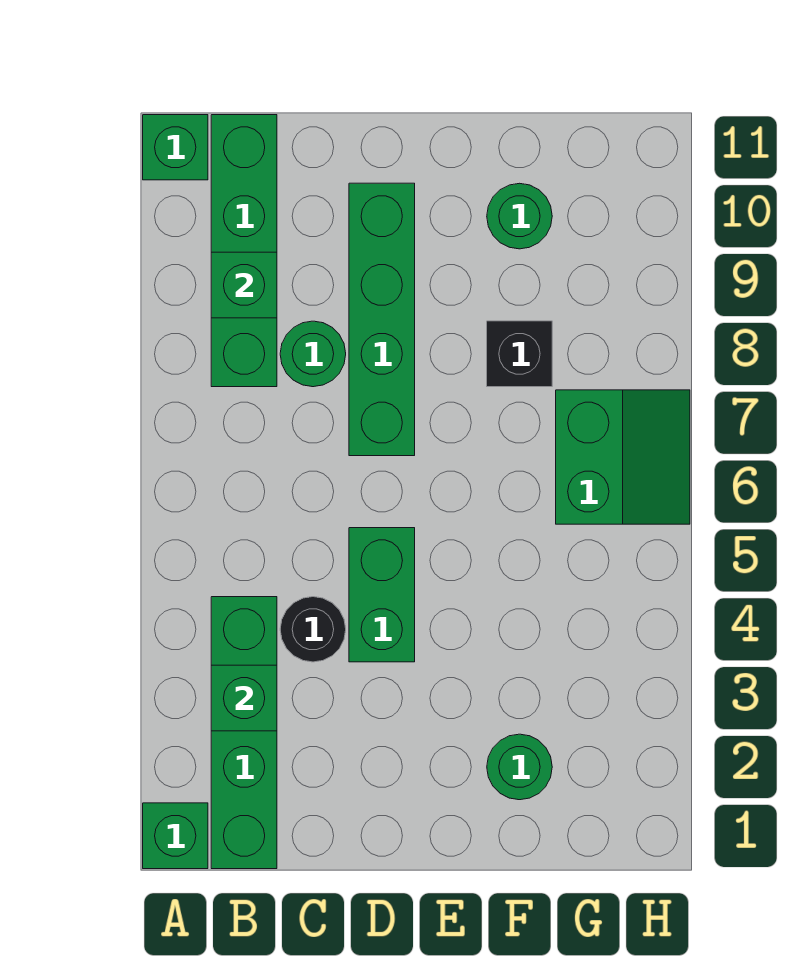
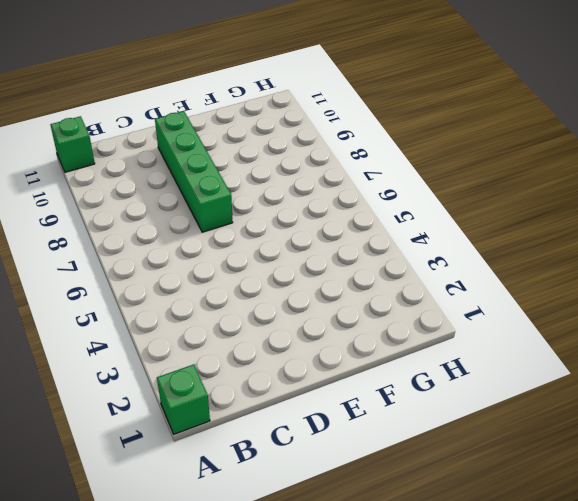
none -> green 1x4 brick [211,597,277,869]
none -> green 1x4 brick [211,115,277,387]
none -> black 1x1 round brick [280,597,346,662]

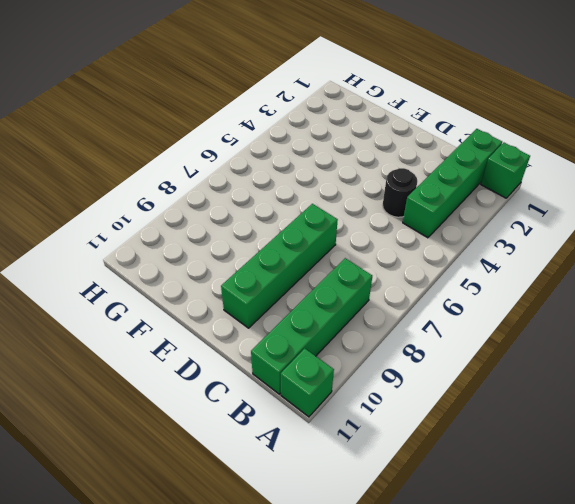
none -> green 1x1 round brick [280,321,346,387]
none -> green 1x2 brick [349,528,415,662]
none -> green 1x1 round brick [487,734,552,800]

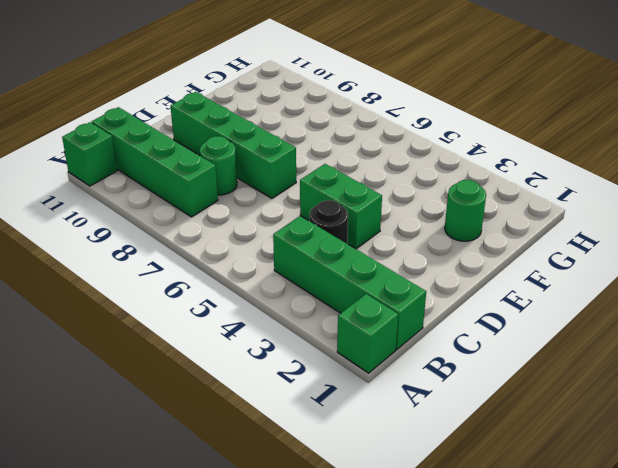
none -> black 1x1 brick [487,321,552,387]
none -> green 1x1 round brick [487,183,552,249]
none -> green 2x2 slope [556,390,690,524]

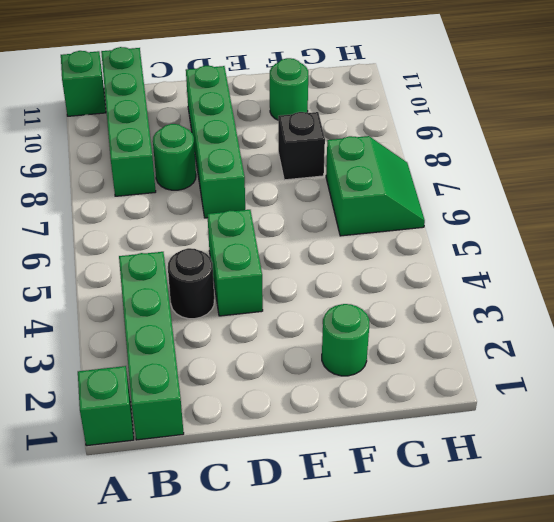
none -> green 1x1 brick [211,665,277,731]
none -> green 1x1 brick [211,252,277,318]

